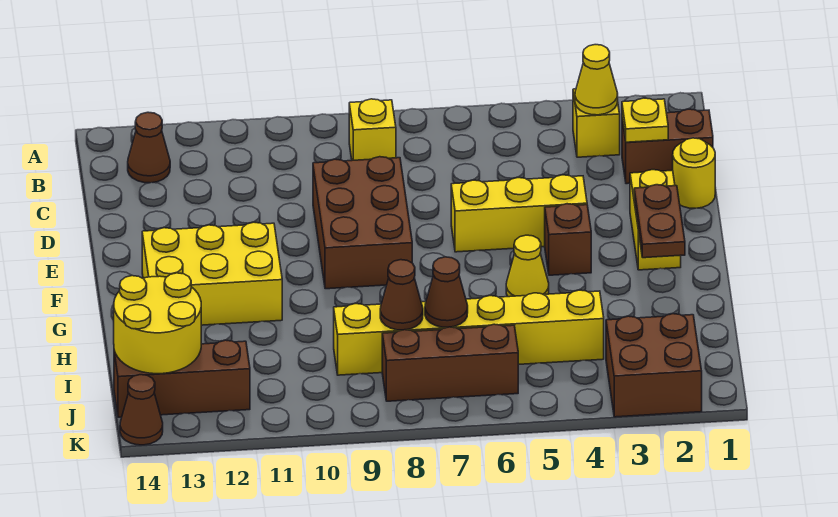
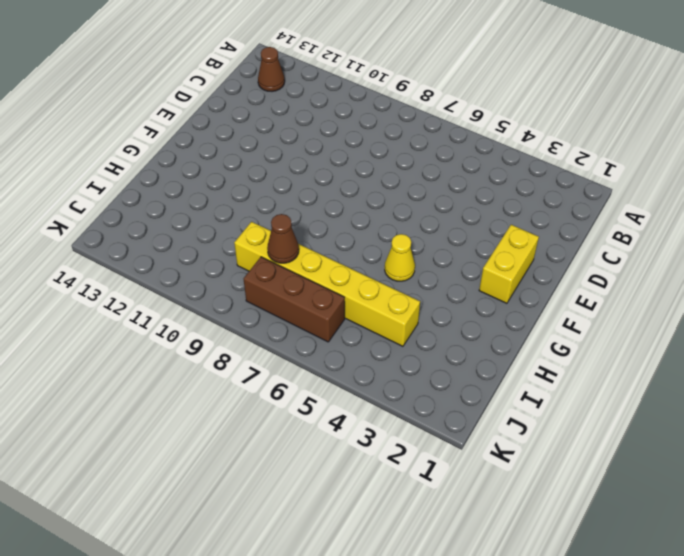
none -> yellow 1x1 brick [573,89,620,157]
none -> yellow 1x1 brick [349,99,396,160]
none -> brown 1x2 brick [622,109,713,184]

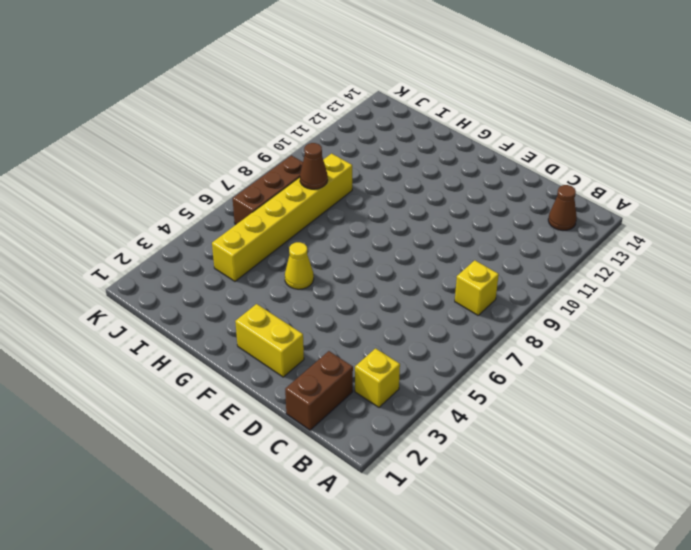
none -> yellow 1x1 round brick [673,138,715,208]
none -> brown 2x3 brick [313,157,412,289]
none -> yellow 1x3 brick [451,175,587,252]

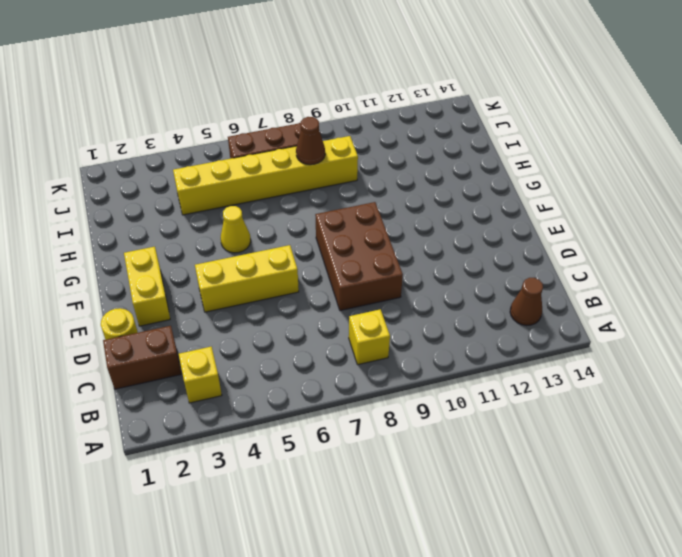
none -> brown 1x1 brick [545,204,591,275]
none -> yellow 2x3 brick [142,222,282,325]
none -> brown 2x2 brick [606,314,702,417]

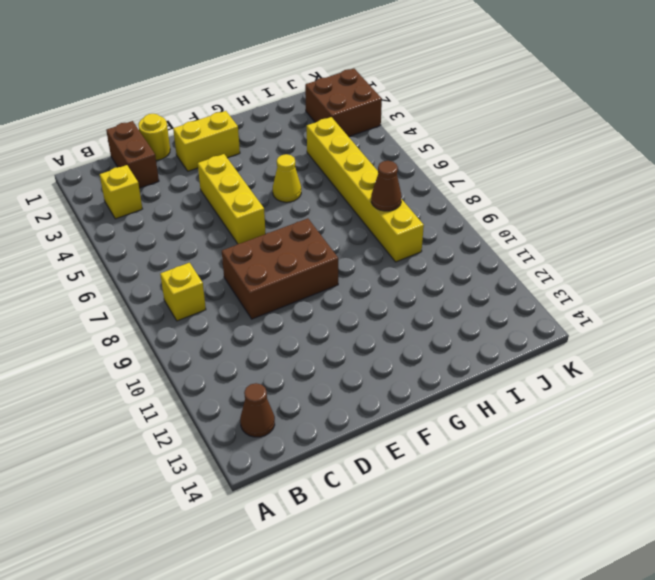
none -> brown 1x1 brick [545,204,591,275]
none -> yellow 2x3 brick [142,222,282,325]
none -> brown 1x3 brick [382,324,518,401]

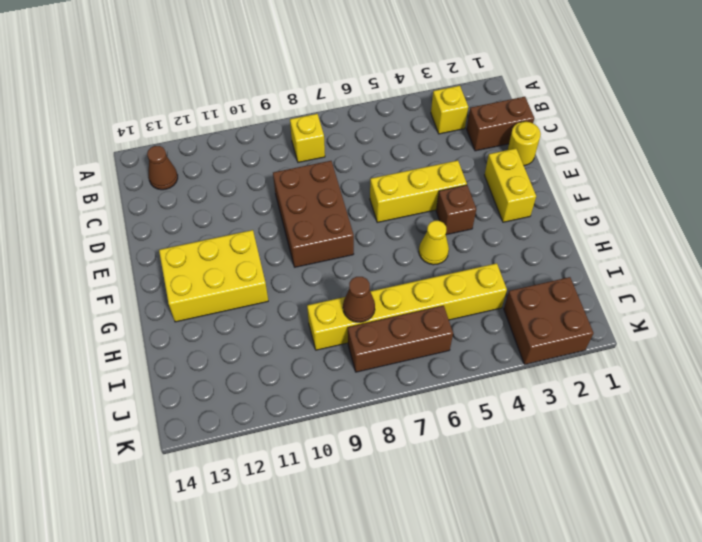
none -> brown 1x3 brick [114,340,250,417]
none -> brown 1x1 cone [120,375,163,445]
none -> yellow 1x1 cone [575,45,618,115]

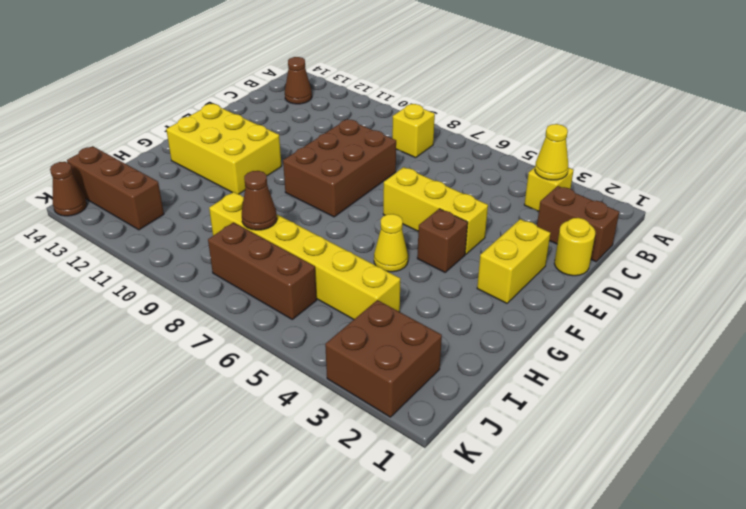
none -> yellow 1x1 plate [622,98,668,142]
none -> brown 1x2 plate [634,185,685,258]
none -> brown 1x1 cone [425,257,468,327]

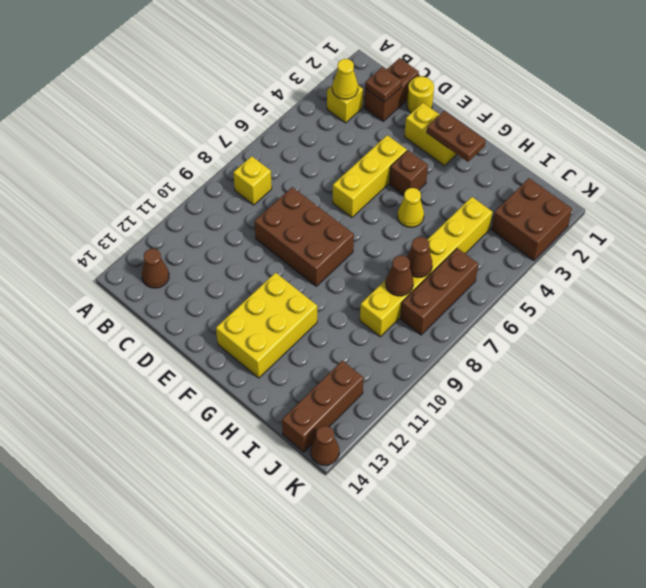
brown 1x1 plate [365,67,402,102] -> yellow 1x1 plate [622,98,668,142]
none -> yellow 2x2 round brick [114,273,201,374]

